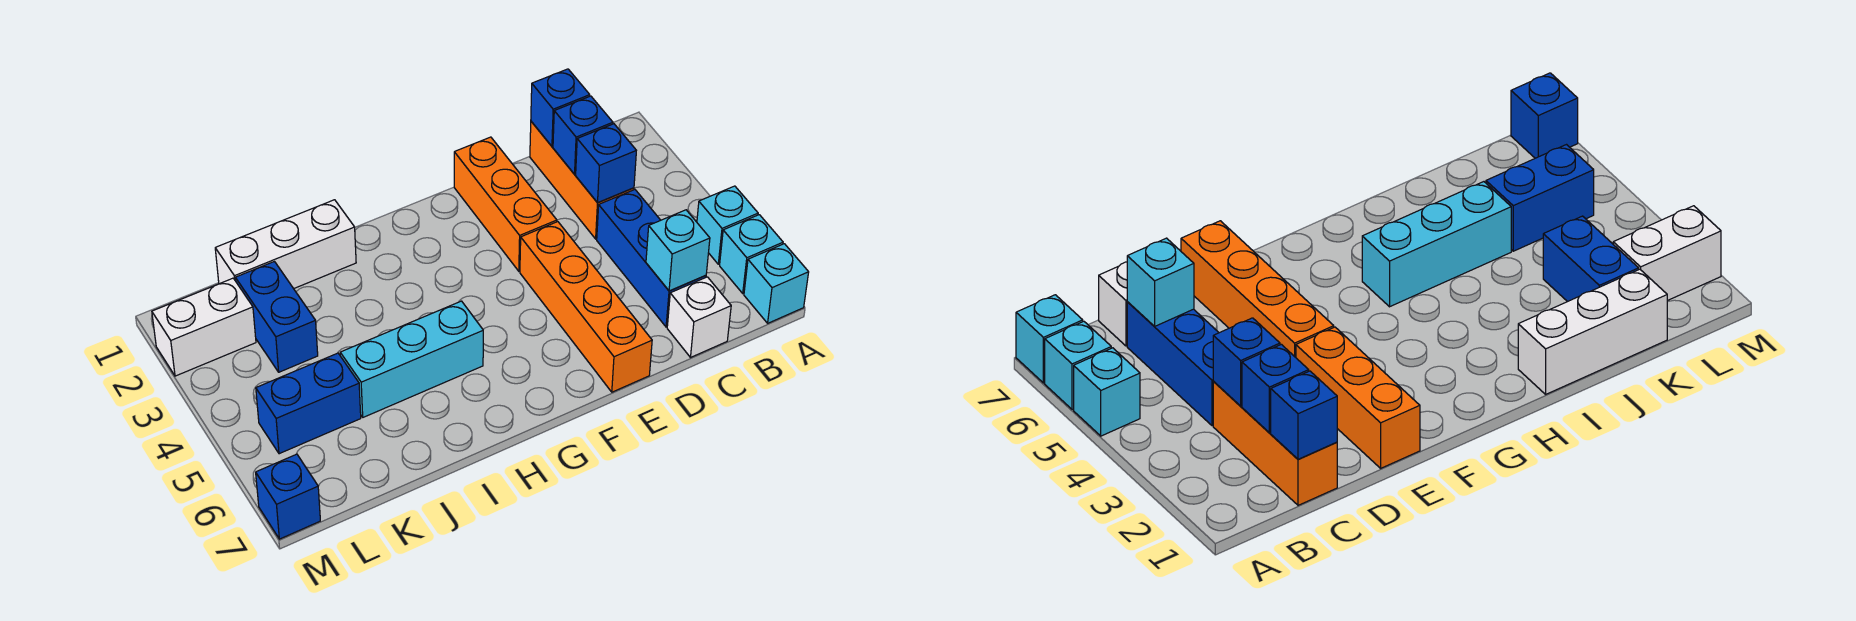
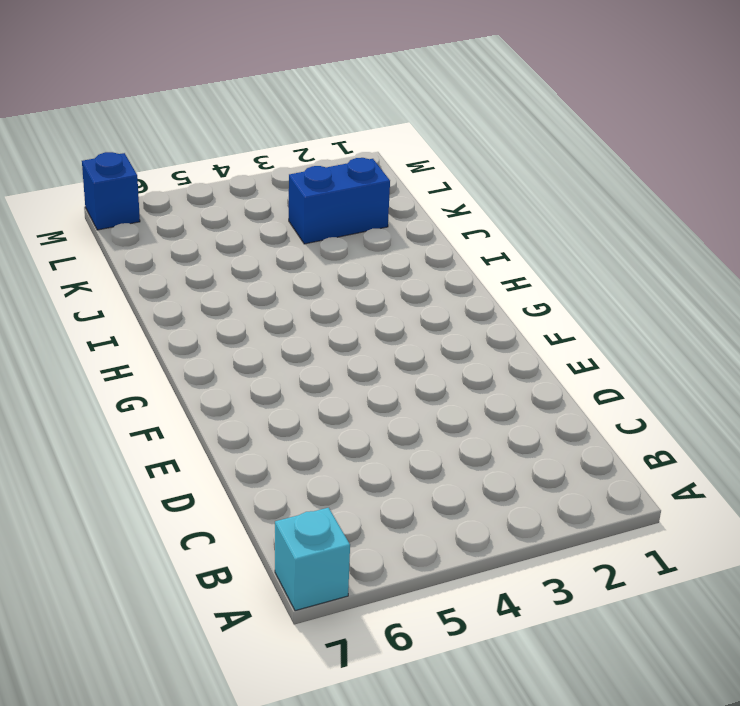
none -> cyan 1x1 brick [697,186,758,264]
none -> cyan 1x1 brick [720,215,783,293]
none -> orange 1x3 brick [530,122,634,239]

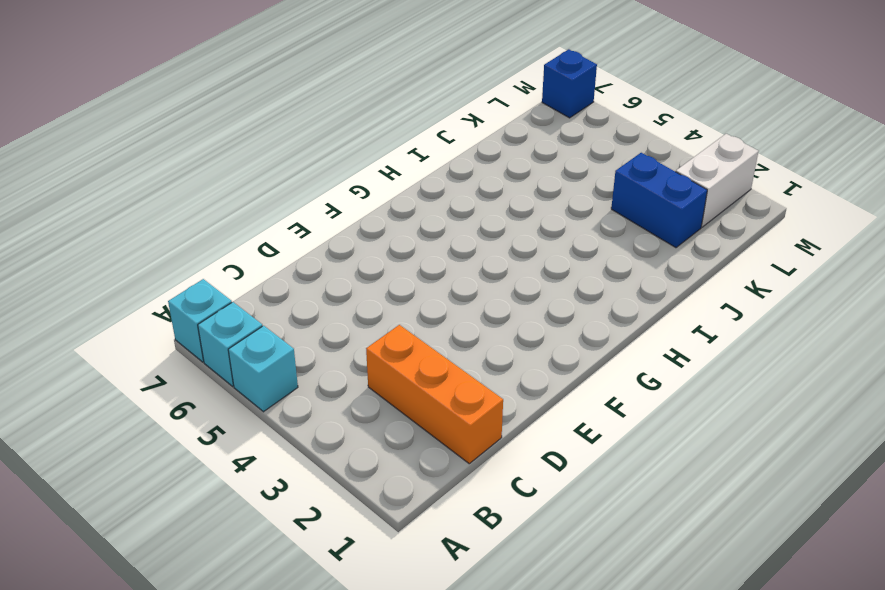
none -> blue 1x3 brick [597,190,706,327]
none -> white 1x1 brick [667,277,731,357]
none -> orange 1x3 brick [454,137,557,271]

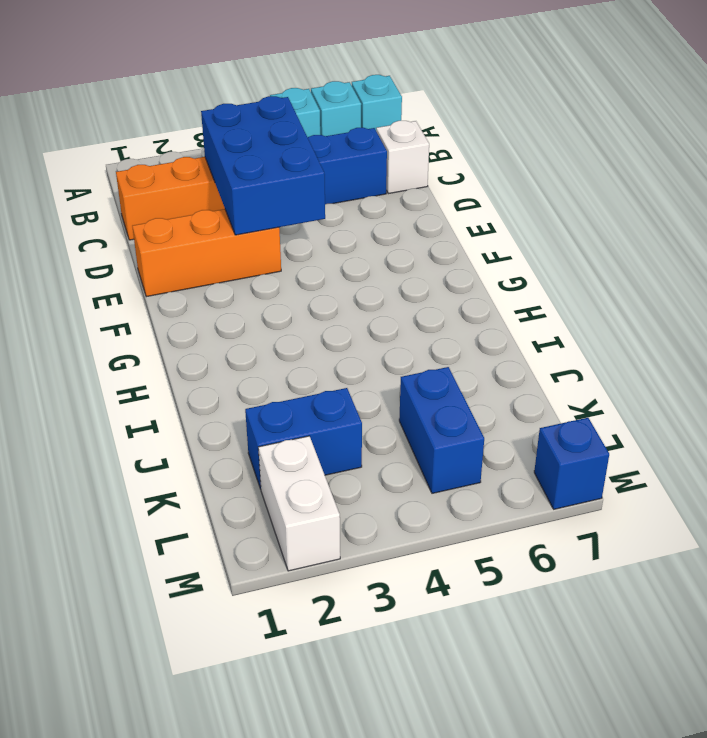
blue 2x3 brick [201,96,325,235] -> blue 1x1 brick [576,124,636,203]
none -> orange 1x4 brick [520,222,652,392]
none -> cyan 1x3 brick [340,301,483,417]
none -> white 1x3 brick [215,200,356,289]

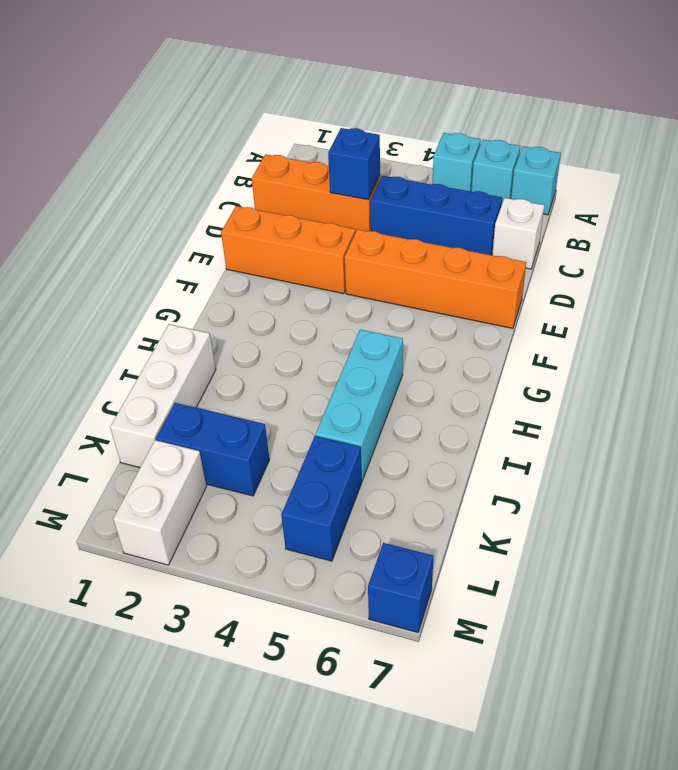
none -> blue 1x1 brick [531,69,590,146]
none -> blue 1x1 brick [553,96,613,174]
none -> cyan 1x1 brick [646,210,710,291]

